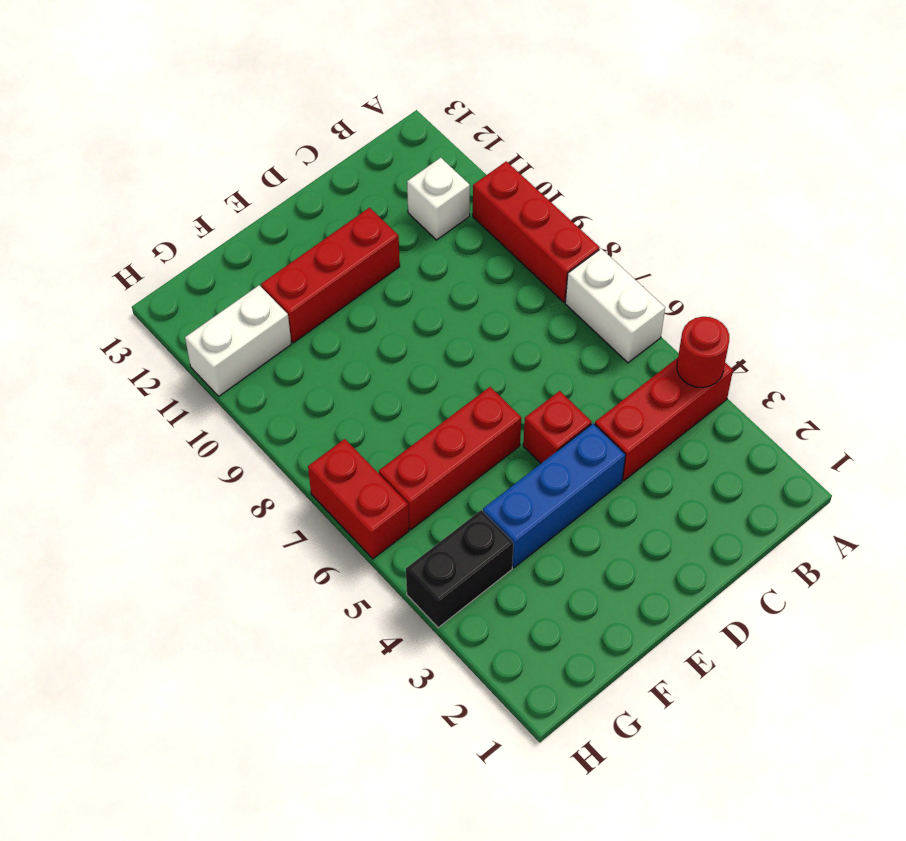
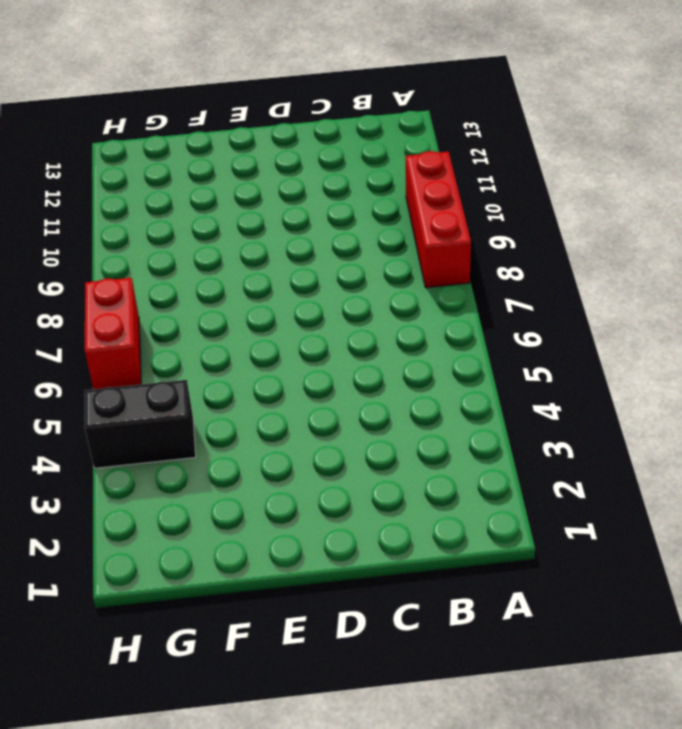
none -> red 1x3 brick [595,358,733,481]
none -> white 1x2 brick [565,249,665,363]
none -> white 1x1 brick [407,158,470,240]

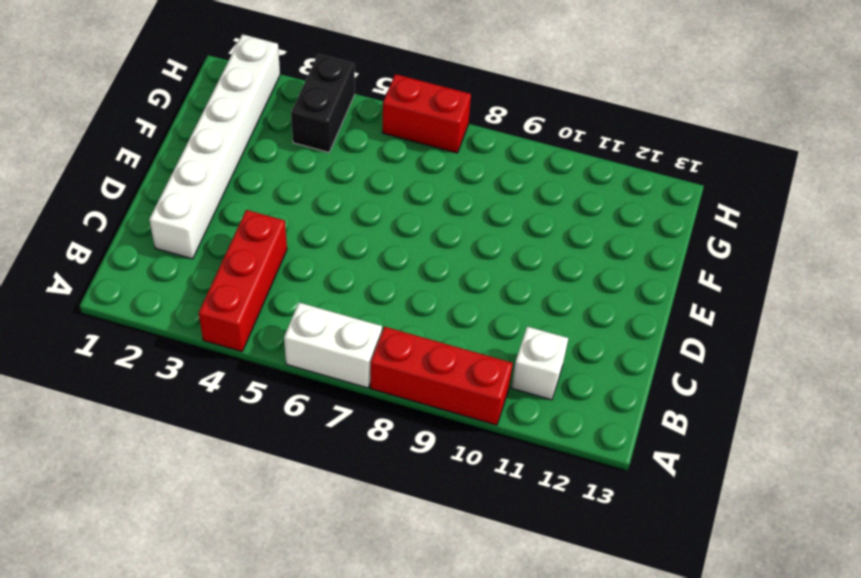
white 1x6 brick [149,34,280,259] -> none
none -> blue 1x3 brick [483,423,626,568]
none -> red 1x1 brick [523,391,592,463]
none -> red 1x3 brick [261,208,400,343]

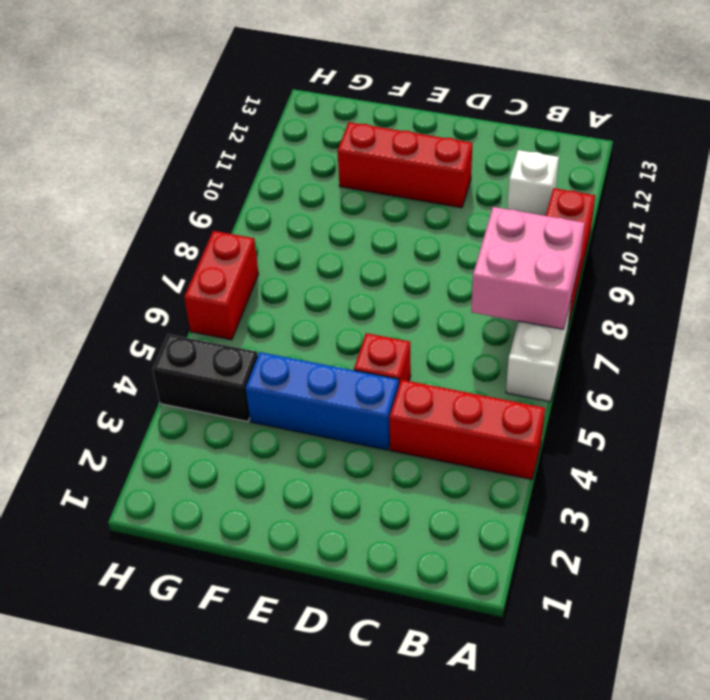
pink 2x2 brick [471,207,585,329] -> none
none -> red 1x3 brick [379,387,521,530]
none -> white 1x2 brick [185,285,291,396]
none -> red 1x1 round brick [677,317,729,388]

